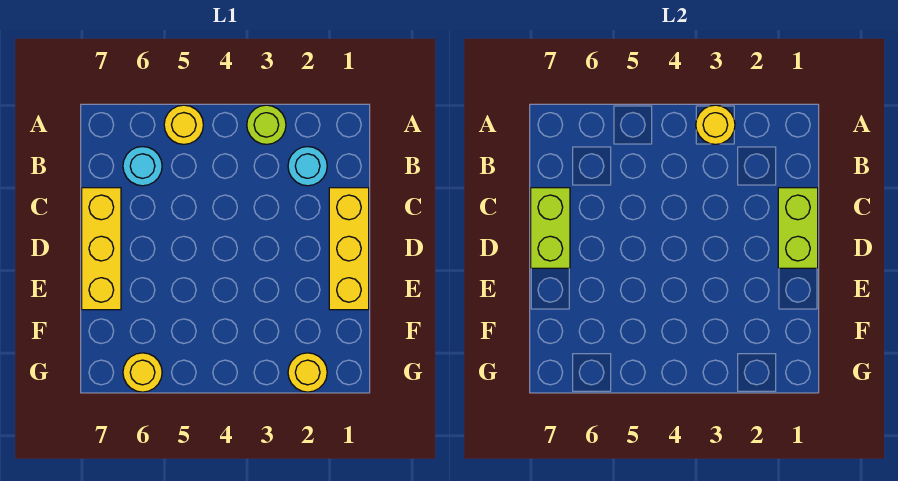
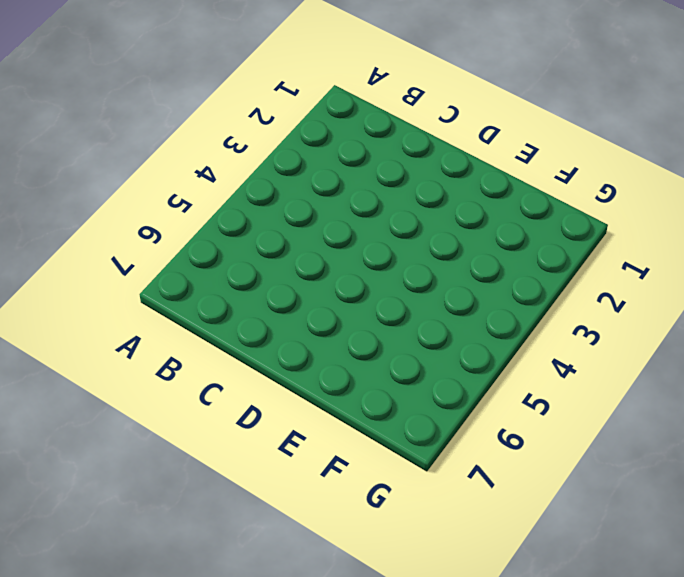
none -> lime 1x1 round brick [247,105,286,144]
none -> yellow 1x1 round brick [164,105,203,144]

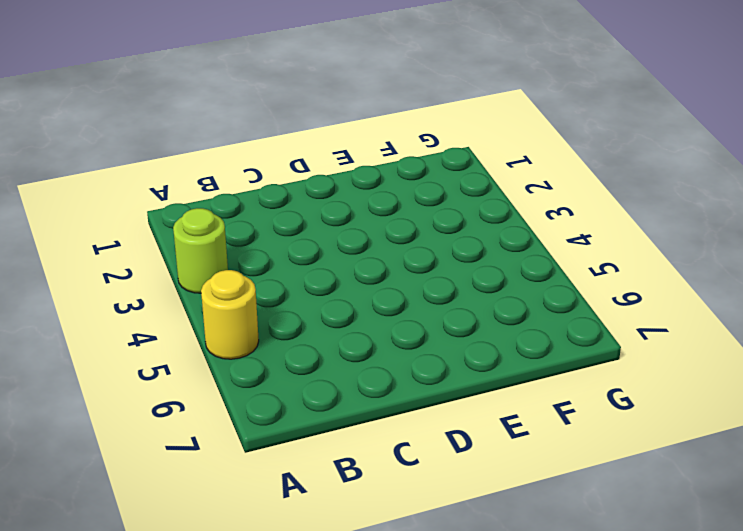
none -> cyan 1x1 round brick [288,147,327,186]
none -> cyan 1x1 round brick [123,147,162,186]

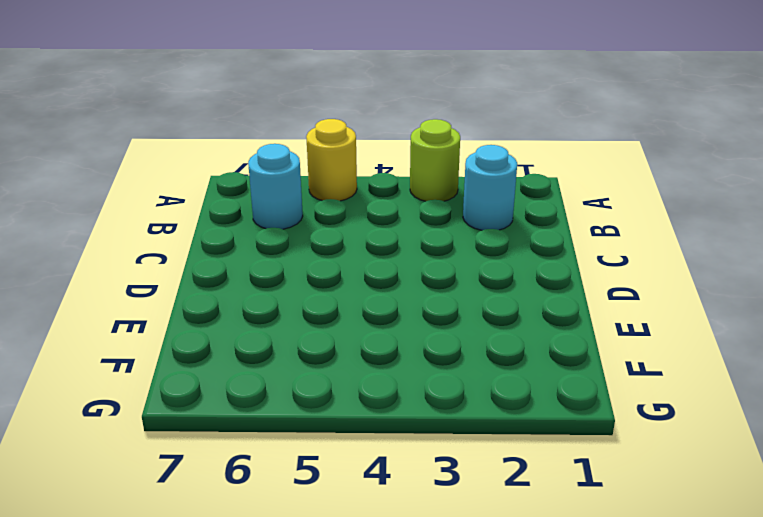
none -> yellow 1x3 brick [329,188,369,310]
none -> yellow 1x3 brick [82,188,121,310]

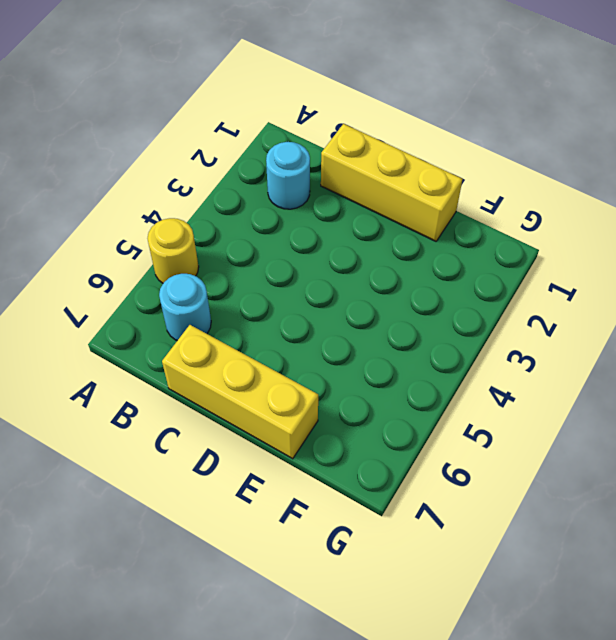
none -> lime 1x1 round brick [247,105,286,144]
none -> yellow 1x1 round brick [288,353,327,392]

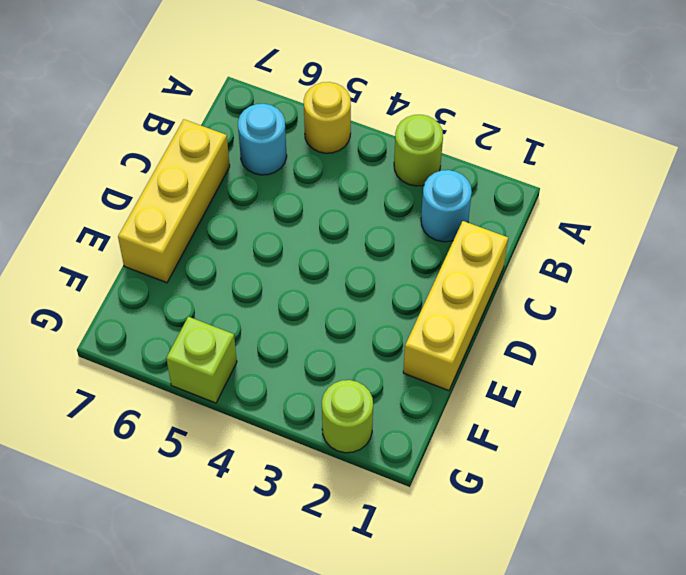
lime 1x1 round brick [322,380,373,453] -> yellow 1x1 round brick [288,353,327,392]
lime 1x1 brick [166,317,237,403] -> none
none -> yellow 1x1 round brick [123,353,162,392]
none -> yellow 1x1 round brick [696,105,735,144]

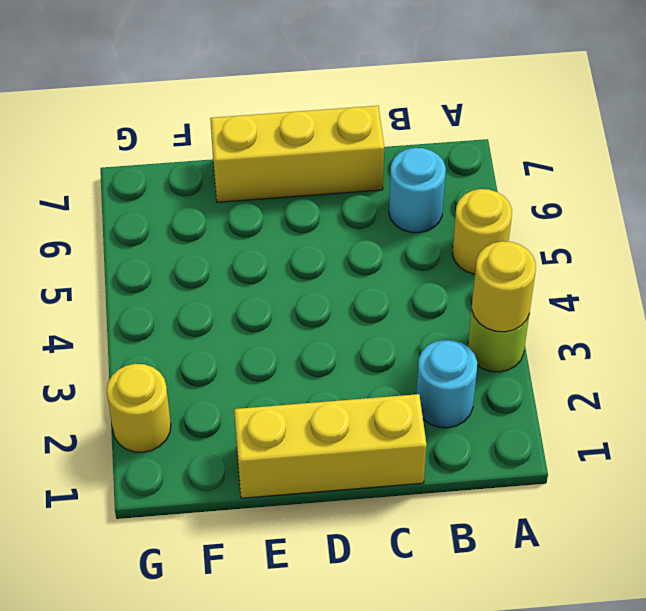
none -> yellow 1x1 round brick [123,353,162,392]
none -> lime 1x2 brick [778,188,818,268]

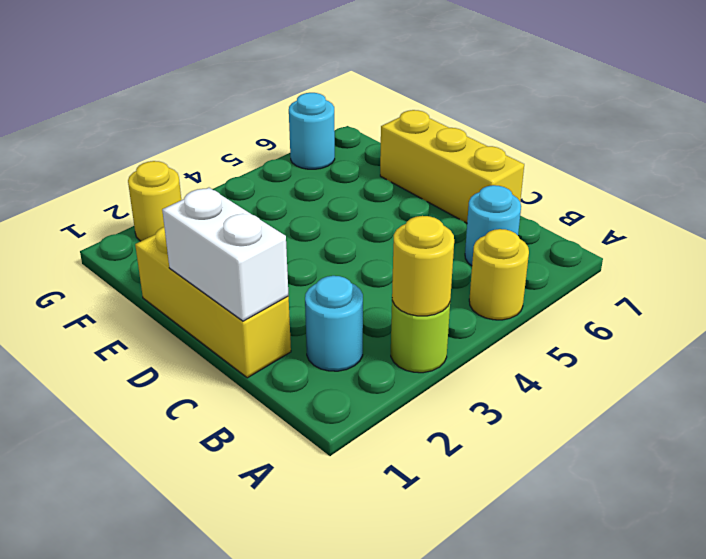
white 1x2 brick [162,188,289,321] -> lime 1x2 brick [778,188,818,268]
cyan 1x1 round brick [289,93,335,169] -> yellow 1x1 round brick [123,353,162,392]
none -> lime 1x2 brick [531,188,570,268]

